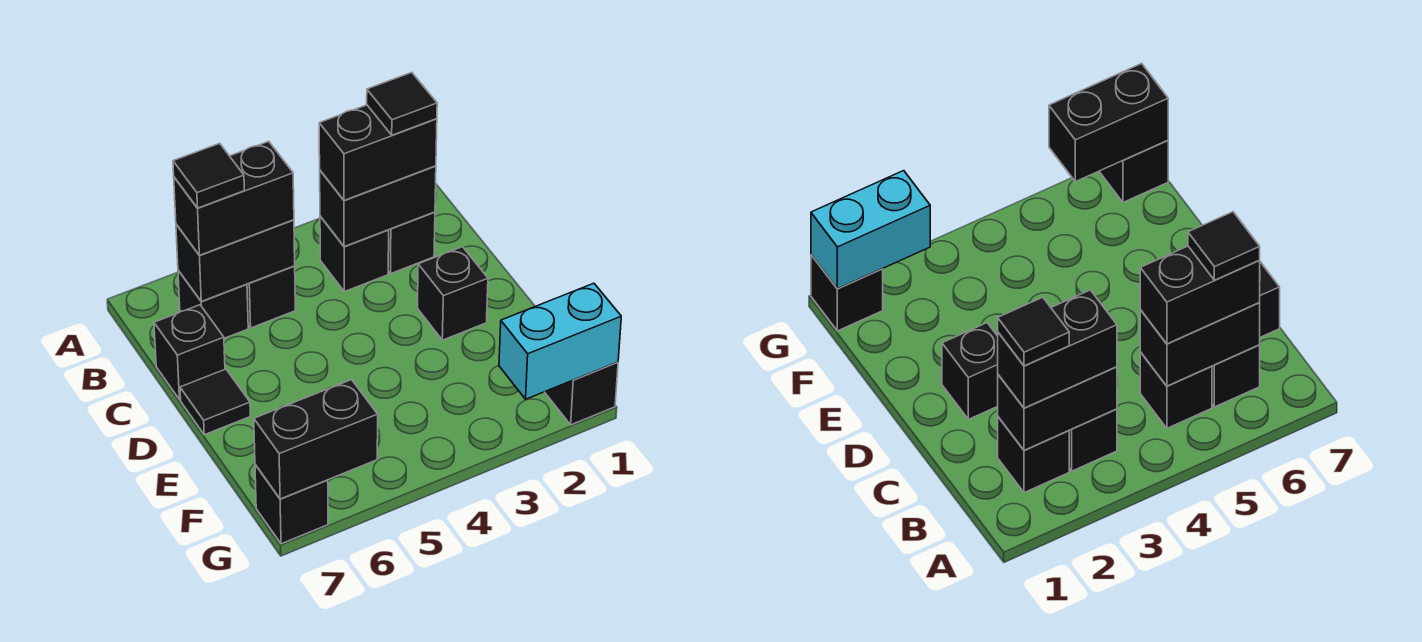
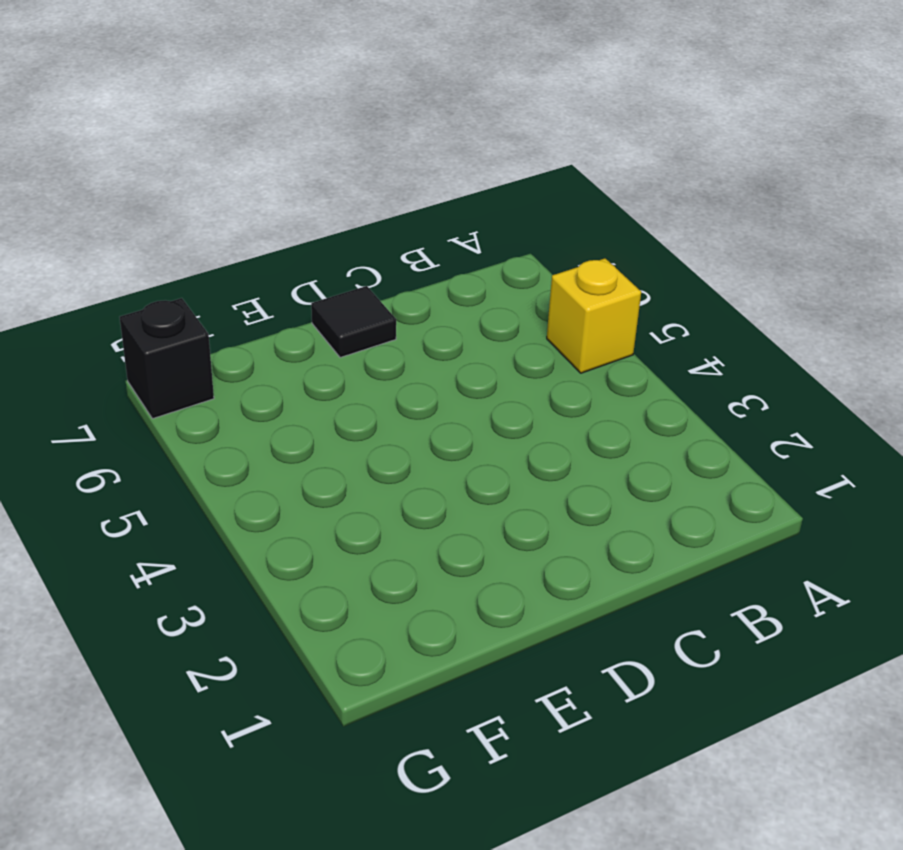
yellow 1x1 brick [547,258,641,373] -> none
none -> black 1x1 brick [388,212,435,274]
none -> black 1x1 brick [320,216,389,292]
none -> black 1x1 brick [247,266,295,328]

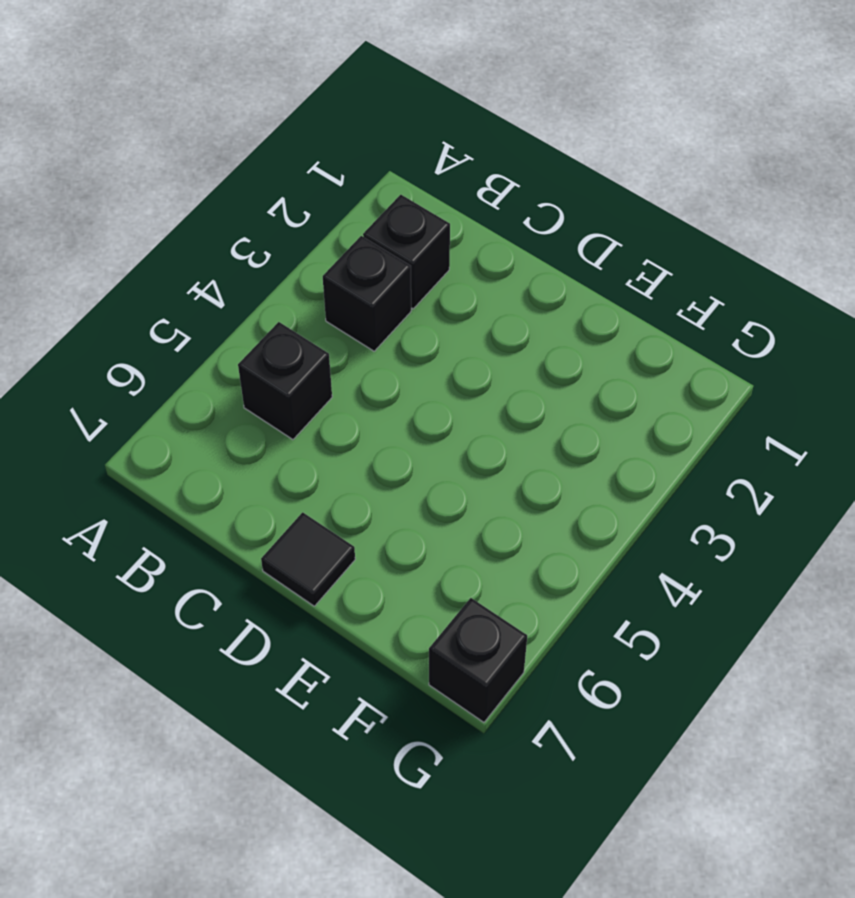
none -> black 1x1 brick [178,270,248,338]
none -> black 1x1 brick [154,305,225,399]
none -> black 1x1 brick [417,247,488,340]

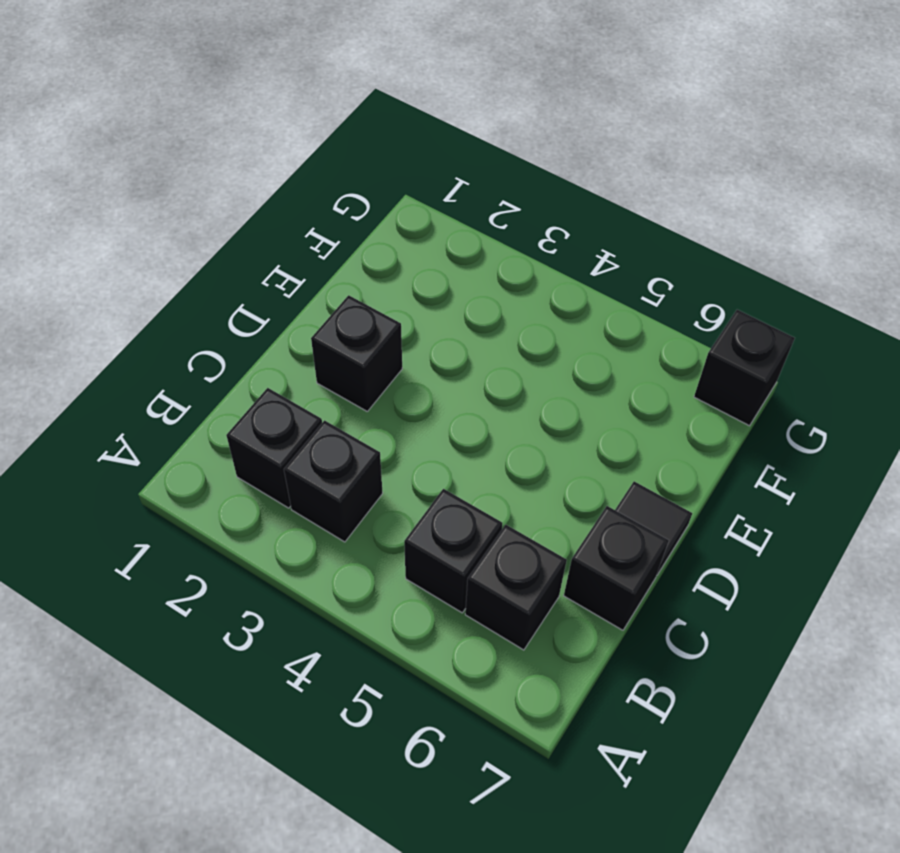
none -> black 1x1 brick [545,362,618,425]
none -> black 1x2 brick [320,166,436,246]
none -> black 1x2 brick [176,220,295,301]

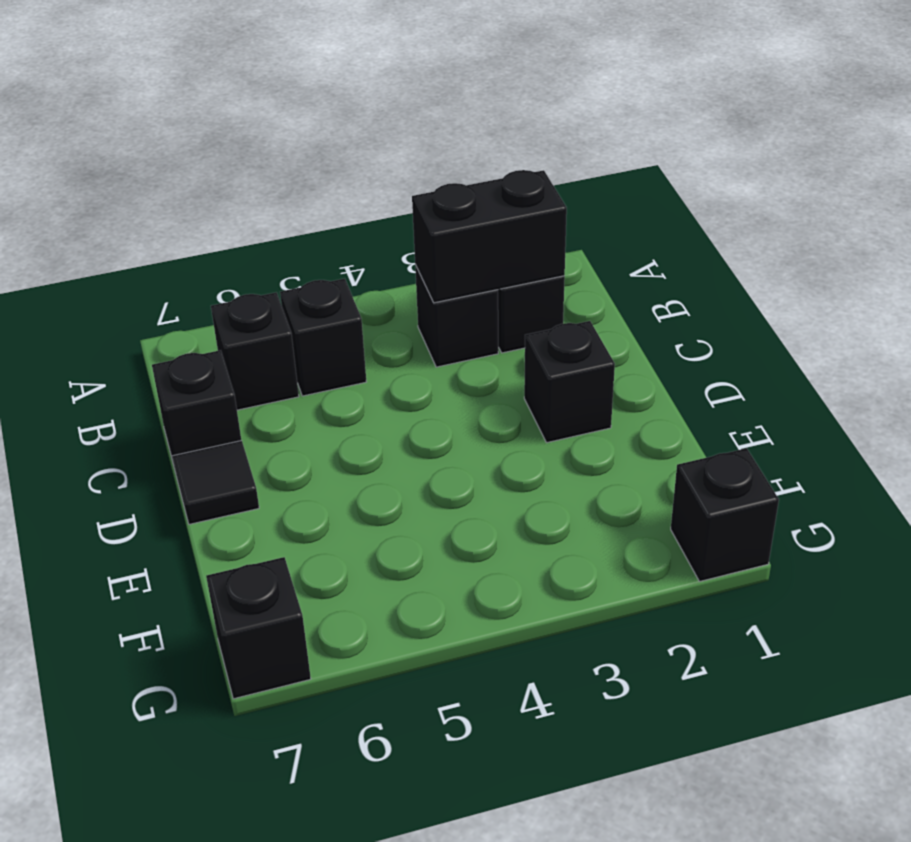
none -> black 1x2 brick [176,220,295,301]
none -> cyan 1x2 brick [499,283,621,399]
none -> black 1x2 brick [254,380,378,499]

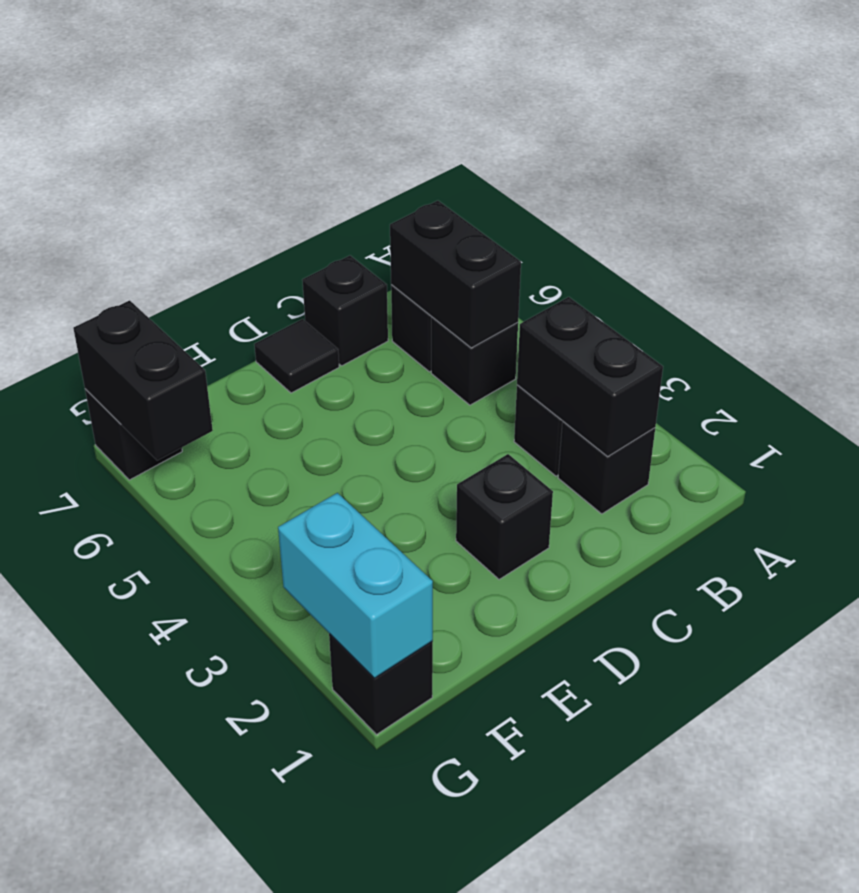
none -> black 1x2 brick [319,105,437,200]
none -> black 1x2 brick [174,142,294,255]
none -> black 1x1 tile [367,73,437,135]

